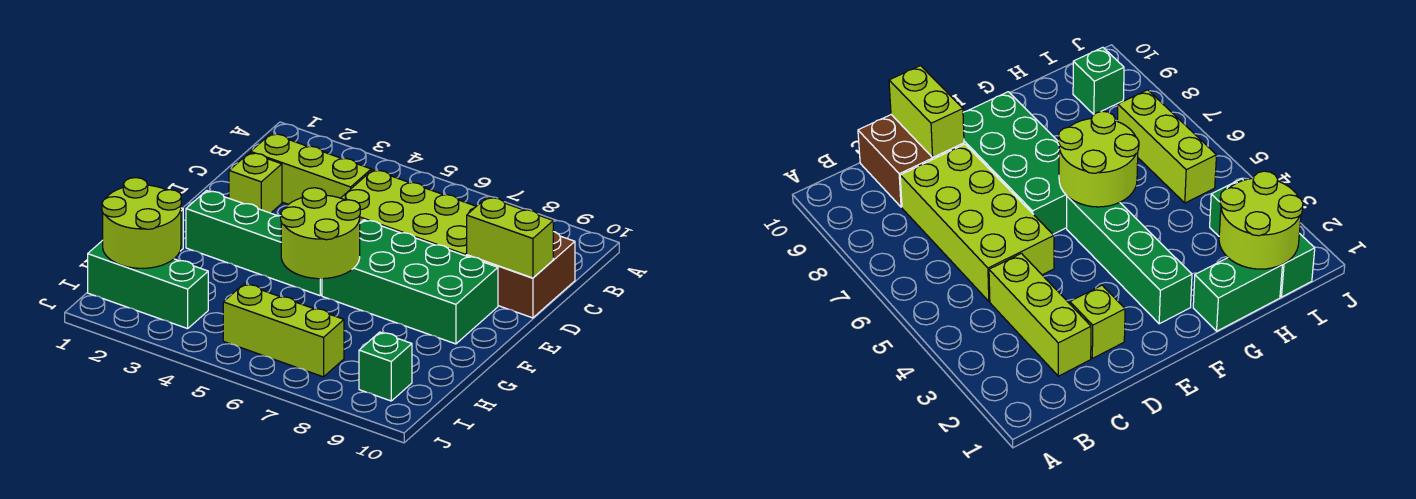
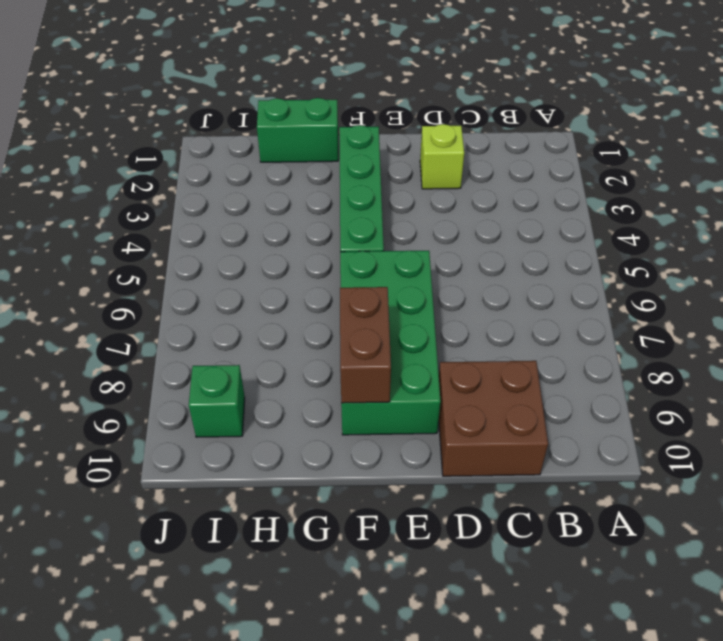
brown 1x2 brick [340,287,391,403] -> none
none -> lime 1x3 brick [251,133,371,204]
none -> lime 2x4 brick [341,170,476,256]
none -> green 1x3 brick [88,240,208,329]

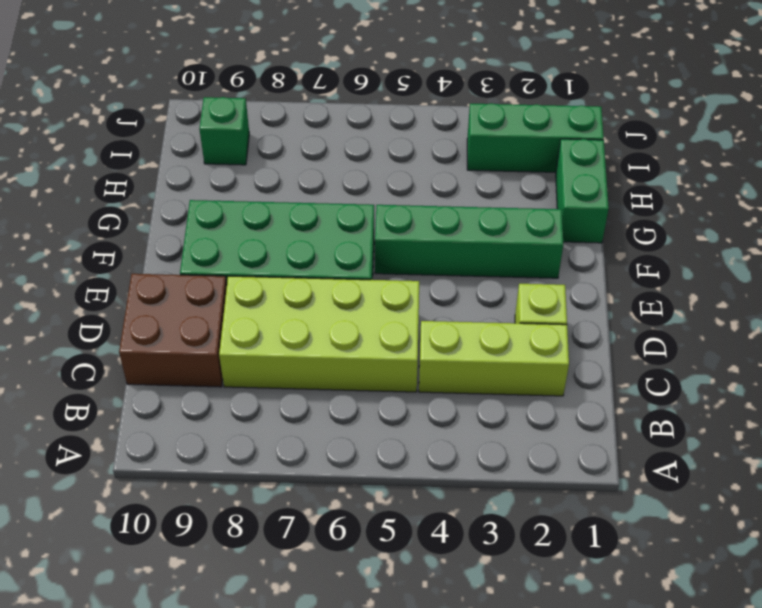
none -> lime 1x3 brick [223,284,344,377]
none -> lime 1x2 brick [467,197,553,278]
none -> lime 2x2 round brick [281,188,360,279]

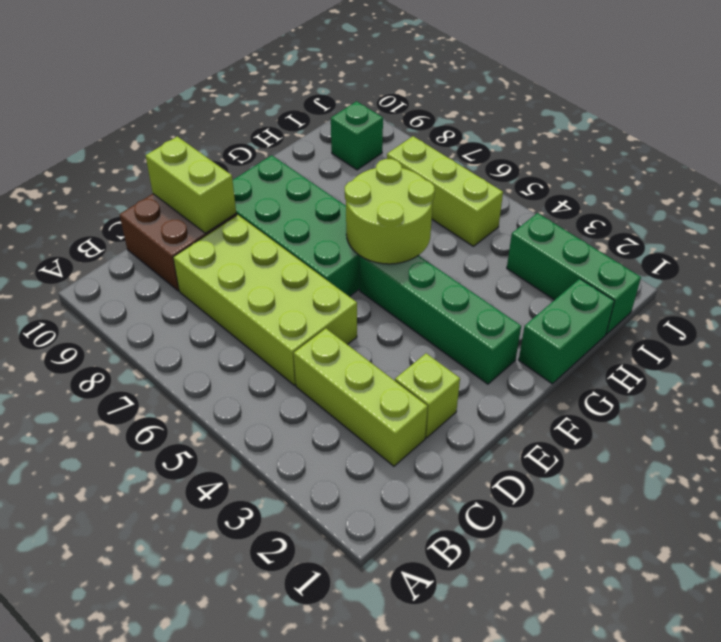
none -> lime 2x2 round brick [102,178,181,268]

